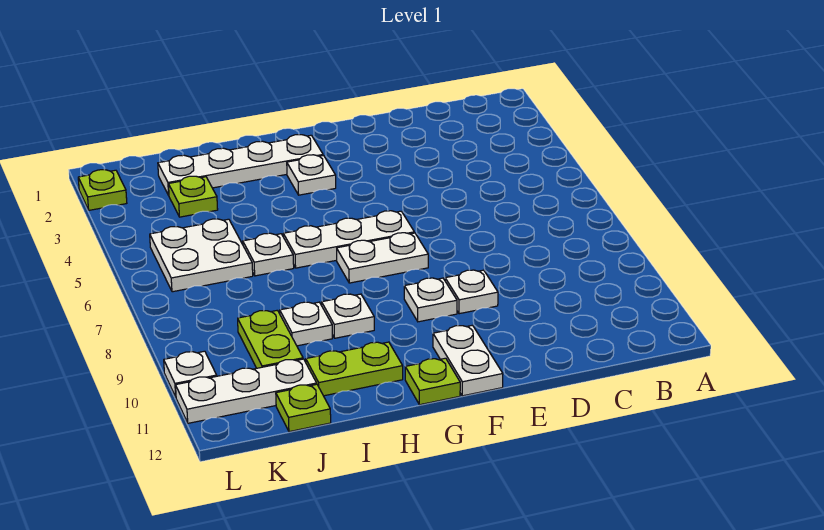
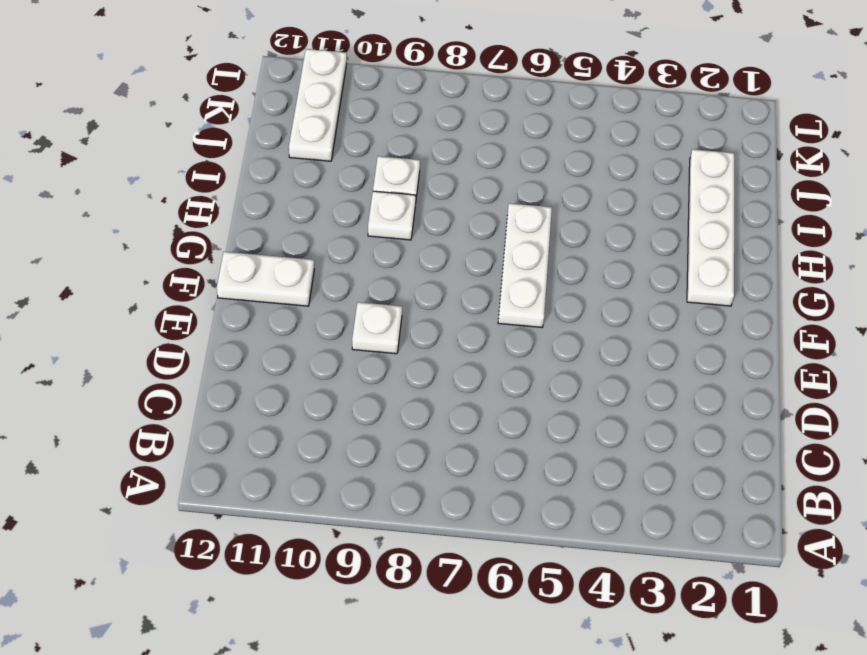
none -> white 1x2 plate [337,233,428,283]
none -> white 1x1 plate [404,278,457,322]
none -> white 1x1 plate [287,155,336,195]

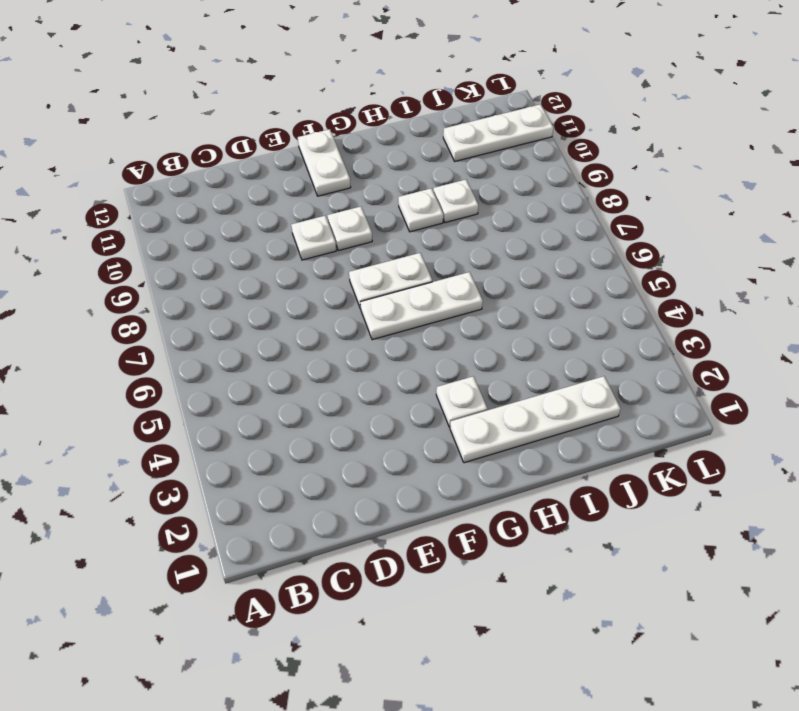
none -> lime 1x1 plate [405,358,460,405]
none -> lime 1x2 plate [306,342,403,396]
none -> white 1x1 plate [243,233,294,276]

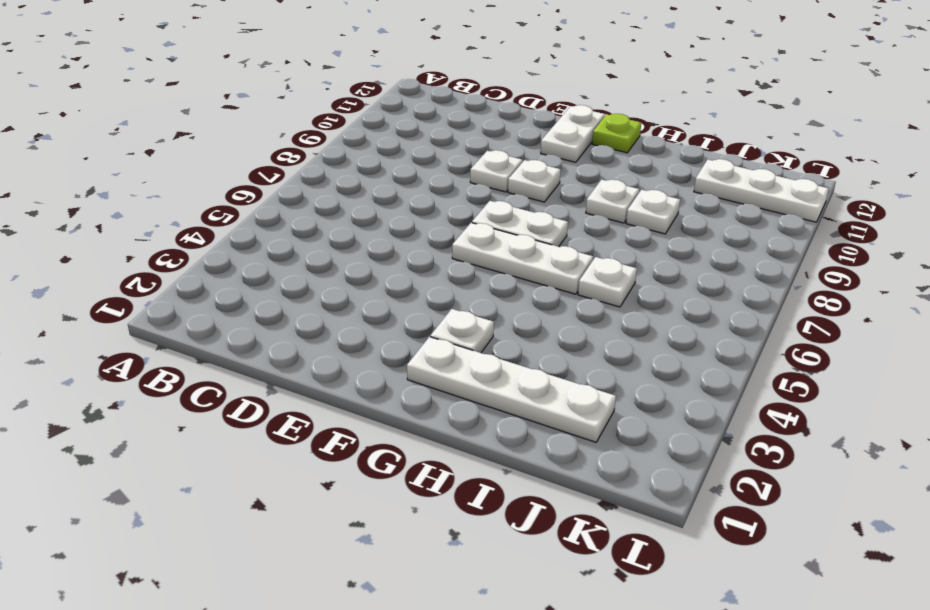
none -> lime 1x2 plate [306,342,403,396]
none -> lime 1x1 plate [168,176,218,217]
none -> white 2x2 plate [150,219,253,292]

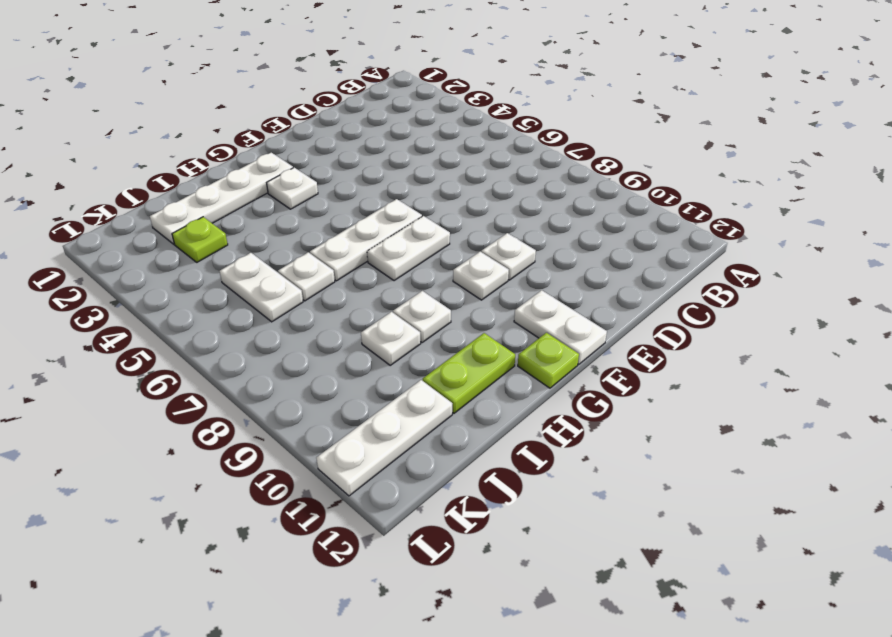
white 1x2 plate [220,253,303,322] -> white 2x2 plate [150,219,253,292]
none -> lime 1x2 plate [238,310,303,368]
none -> lime 1x1 plate [276,384,331,432]
none -> lime 1x1 plate [78,169,127,210]

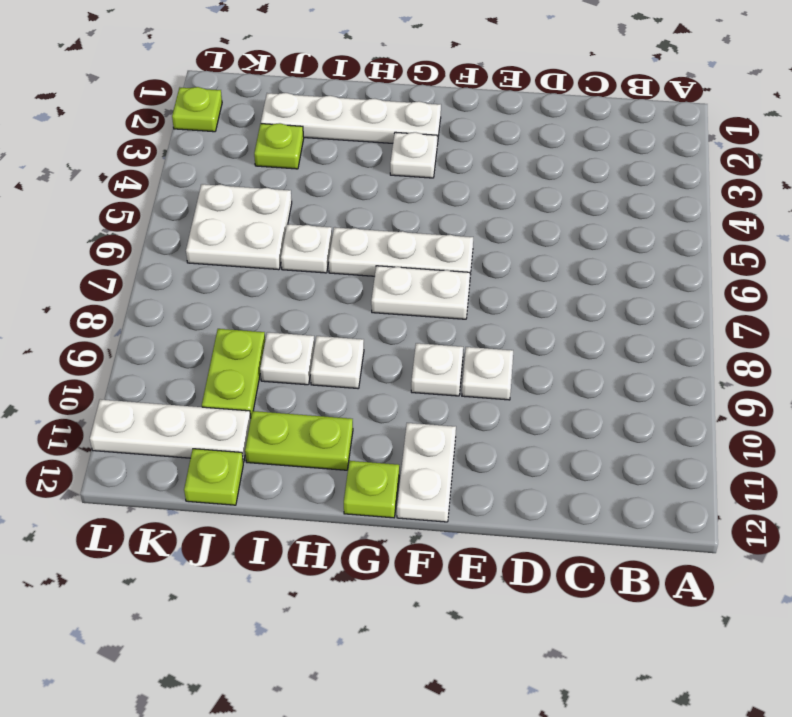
none -> white 1x1 plate [164,351,217,397]

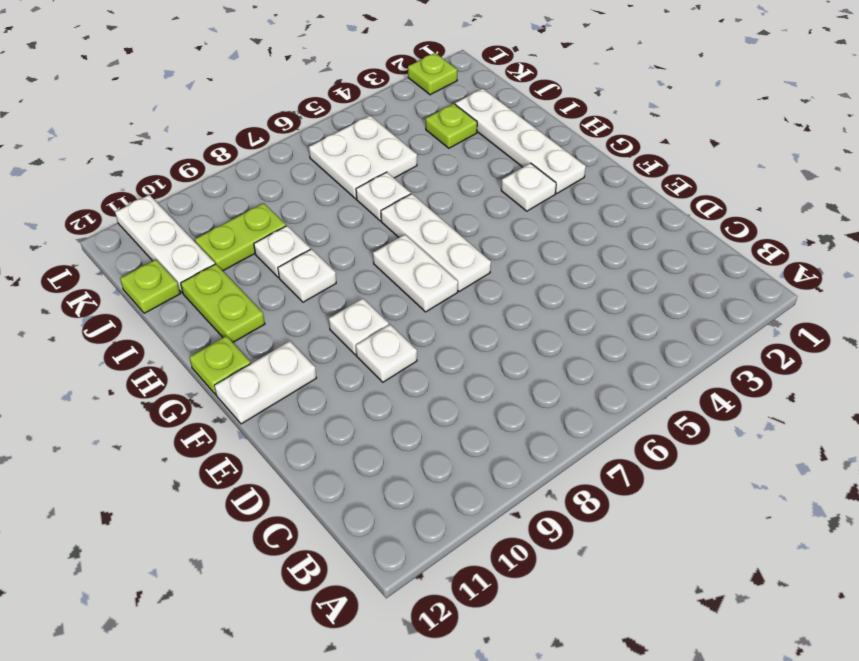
none -> white 1x1 plate [164,351,217,397]

